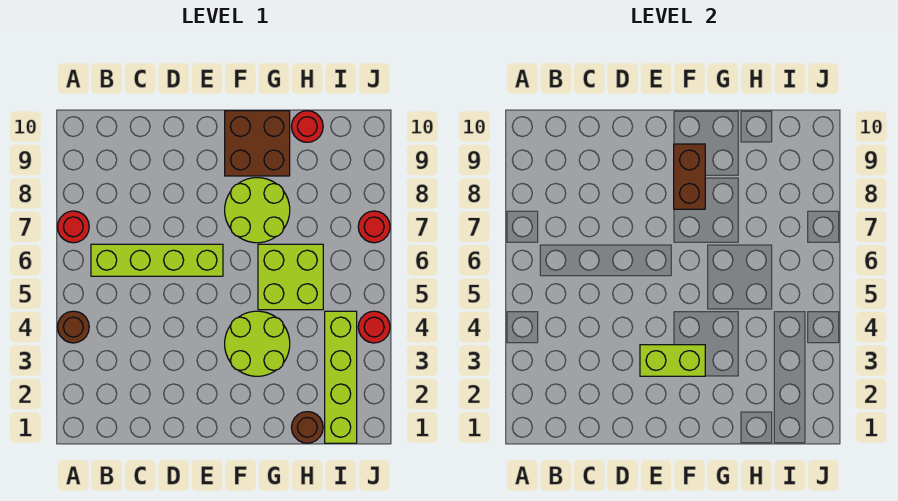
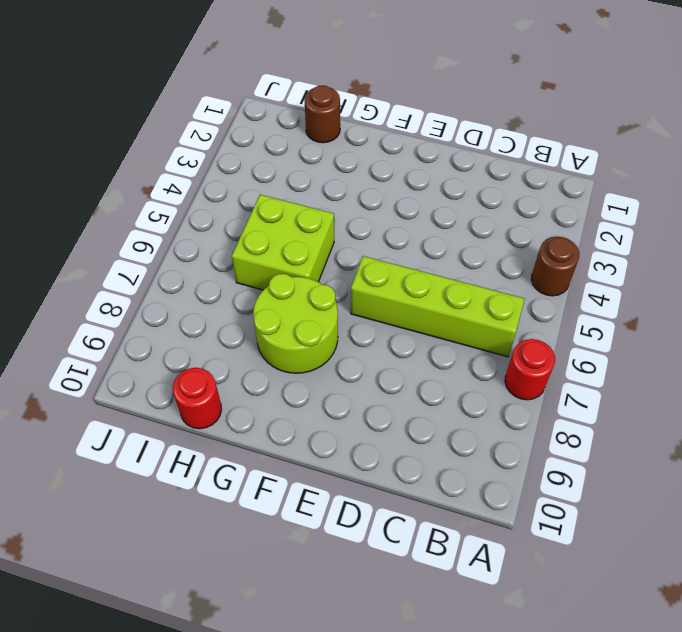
none -> lime 2x2 round brick [225,311,290,376]
none -> brown 2x2 brick [225,111,290,176]
none -> lime 1x4 brick [325,311,357,443]

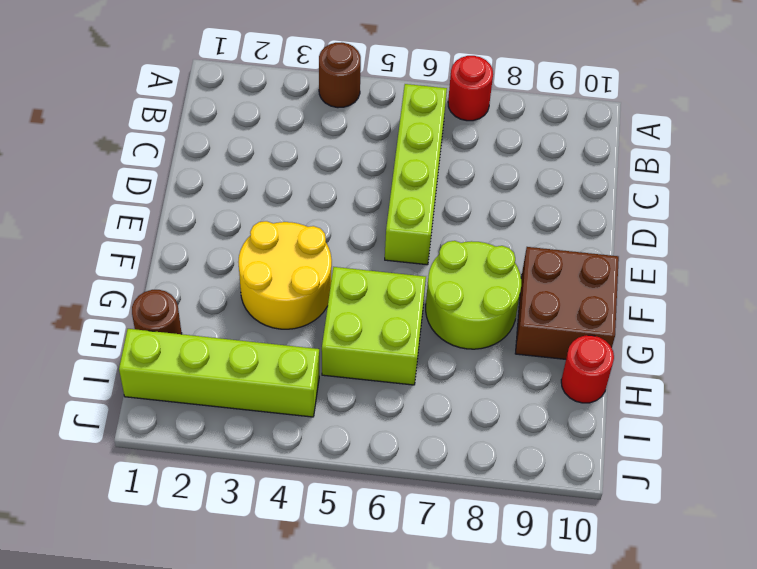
yellow 2x2 round brick [238,221,332,329] -> lime 2x2 round brick [225,311,290,376]
none -> red 1x1 round brick [358,311,390,343]
none -> red 1x1 round brick [358,211,390,243]
none -> lime 1x2 brick [640,345,705,376]

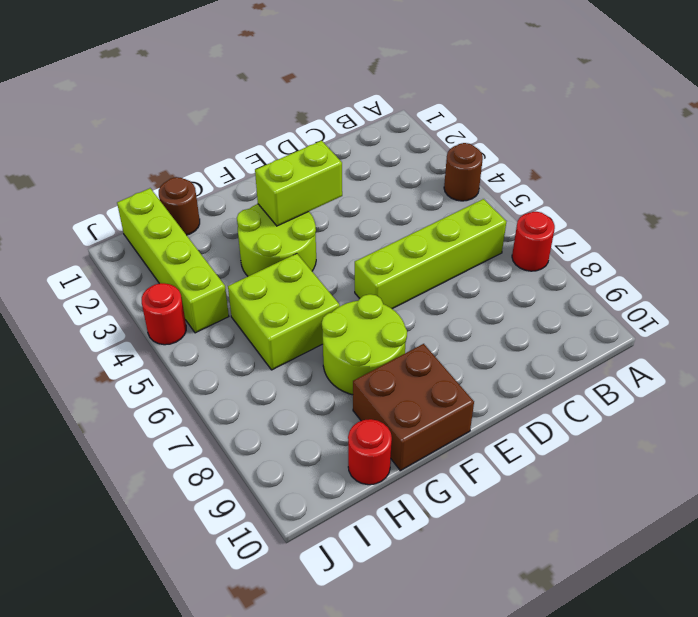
none -> red 1x1 round brick [358,211,390,243]
none -> brown 1x2 brick [674,144,705,209]

